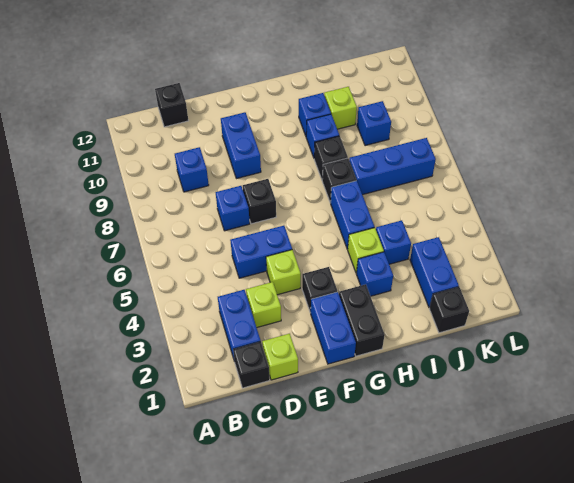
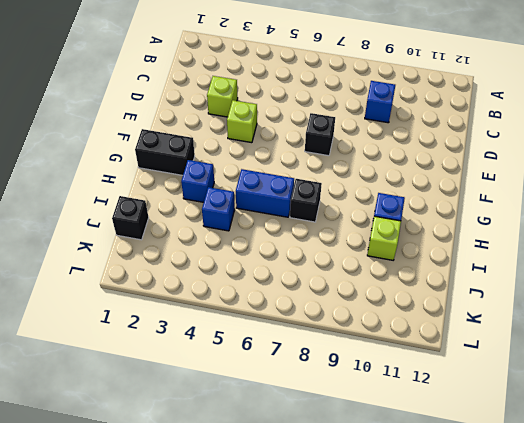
none -> black 1x1 brick [233,342,270,388]
none -> blue 1x2 brick [218,290,261,359]
none -> black 1x1 brick [155,83,188,127]

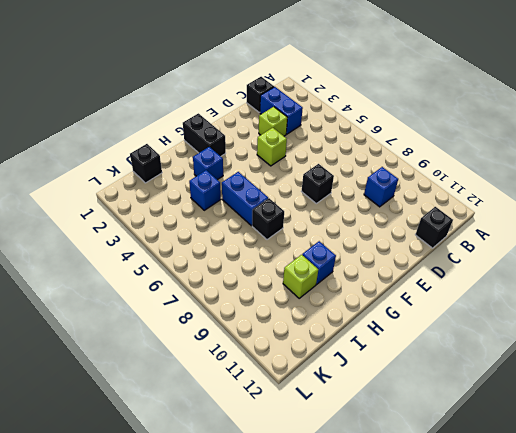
none -> lime 1x1 brick [262,334,298,380]
none -> blue 1x2 brick [230,226,292,278]
none -> blue 1x1 brick [216,186,250,231]

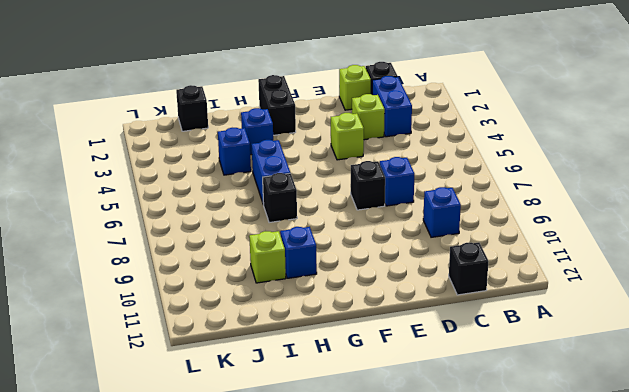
none -> blue 1x2 brick [230,226,292,278]
none -> blue 1x2 brick [221,112,261,179]
none -> blue 1x2 brick [311,292,356,364]

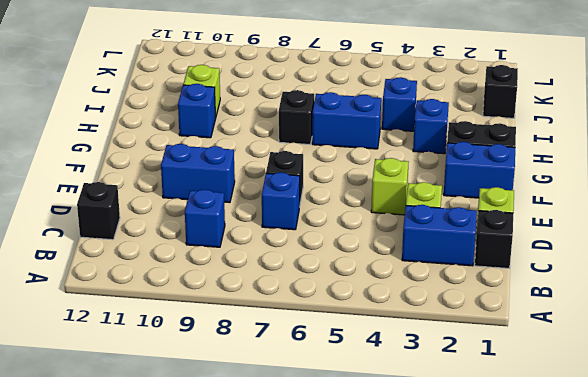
none -> blue 1x2 brick [230,226,292,278]
none -> black 1x1 brick [302,267,337,313]
none -> lime 1x1 brick [348,227,384,273]

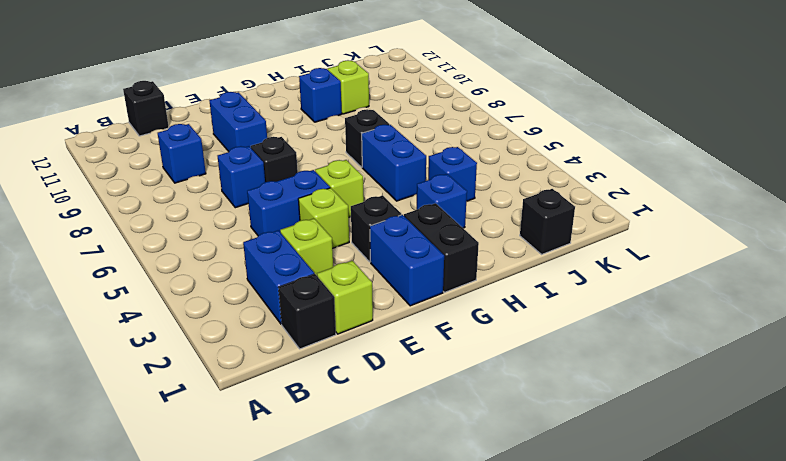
lime 1x1 brick [315,160,364,217] -> lime 1x1 brick moved to [348,227,384,273]
none -> black 1x1 brick [314,136,348,179]
none -> blue 1x1 brick [306,114,339,158]
none -> blue 1x3 brick [349,138,436,195]

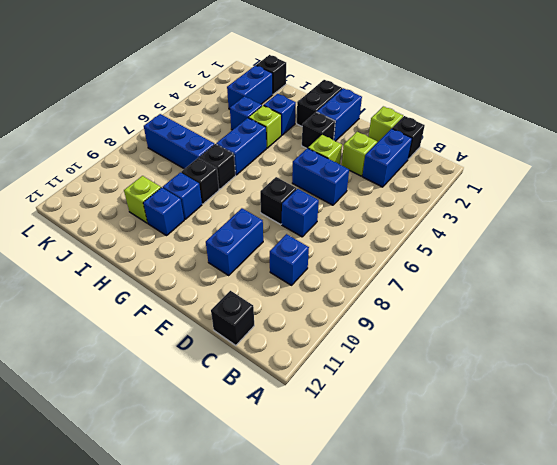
none -> blue 1x1 brick [357,101,391,146]

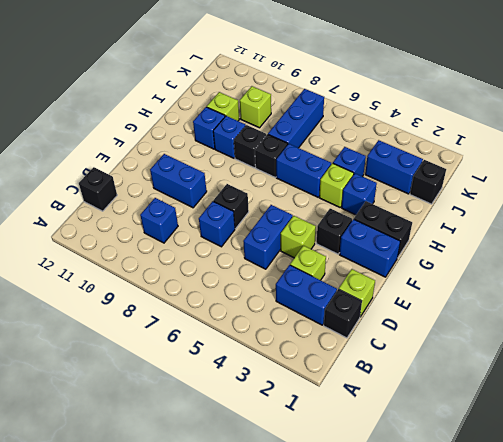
lime 1x1 brick [240,86,271,128] -> blue 1x1 brick [357,101,391,146]

